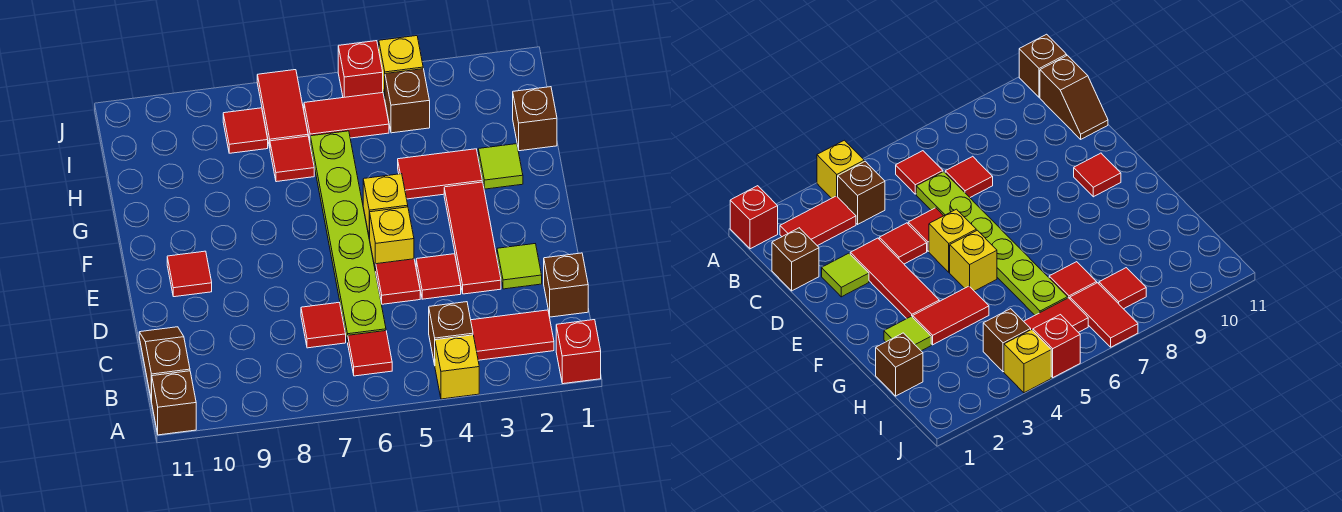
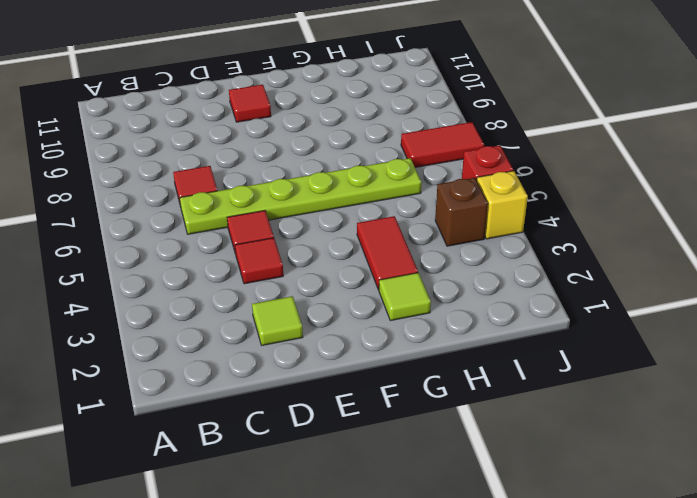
none -> red 1x1 brick [556,320,601,384]
none -> yellow 1x1 brick [435,335,479,399]
none -> brown 1x1 brick [152,371,196,435]

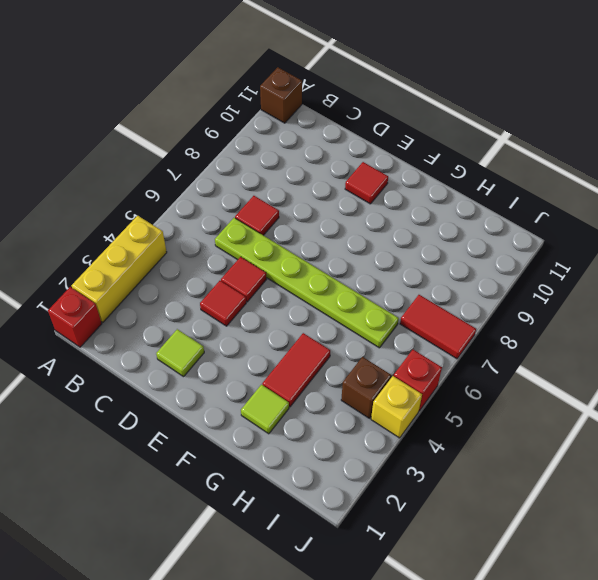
yellow 1x3 brick [71,216,167,322] -> yellow 1x1 brick [435,335,479,399]
none -> red 1x2 tile [471,310,554,360]
none -> brown 1x1 brick [429,302,473,365]
none -> red 1x1 tile [348,331,392,376]

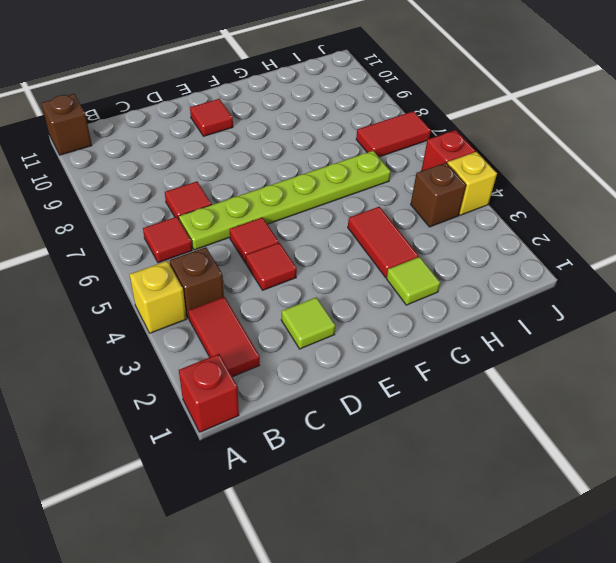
none -> brown 1x2 slope [139,327,190,401]
none -> brown 1x1 brick [544,253,588,317]
none -> red 1x3 tile [444,182,501,294]

